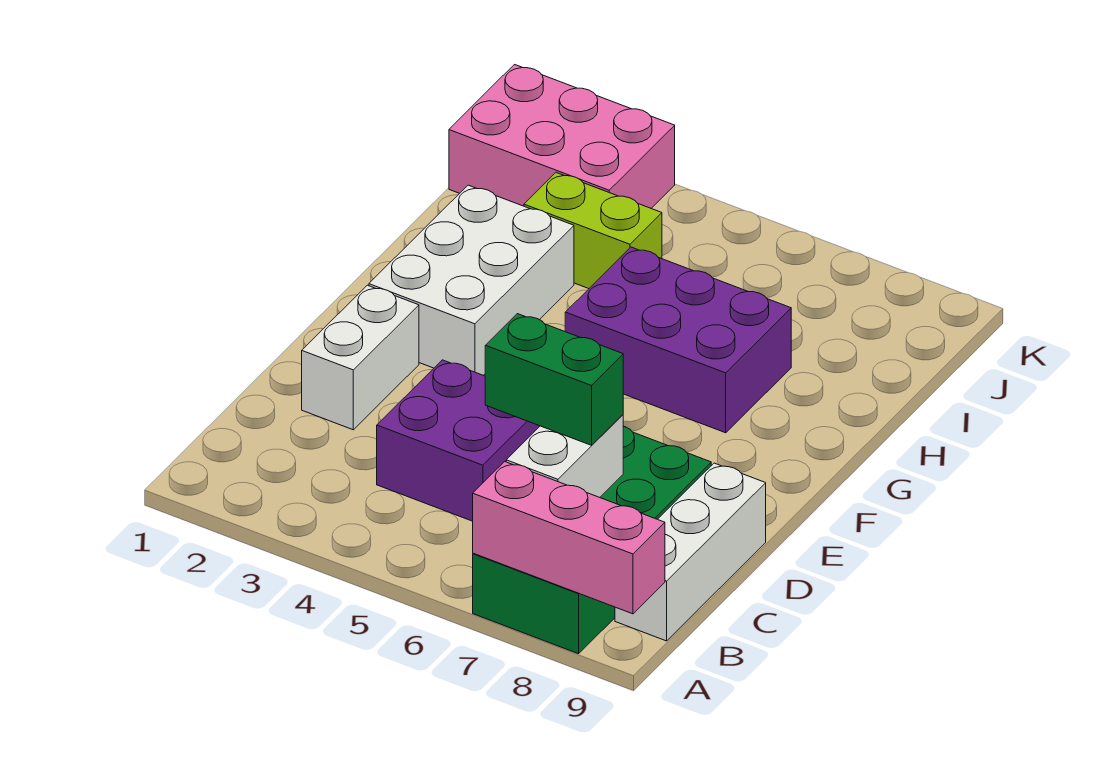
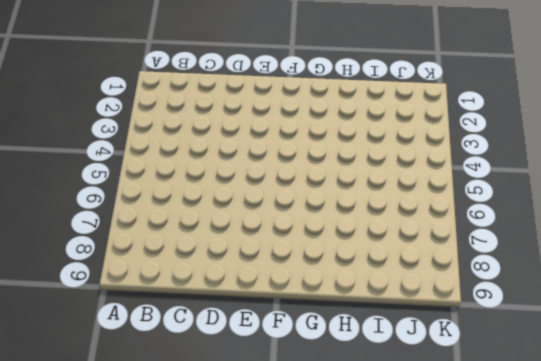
none -> green 2x4 brick [473,426,711,654]
none -> white 1x3 brick [615,463,766,641]

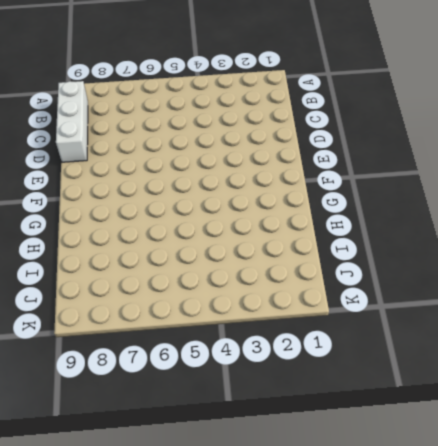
none -> green 2x4 brick [473,426,711,654]
none -> purple 2x2 brick [377,360,540,521]

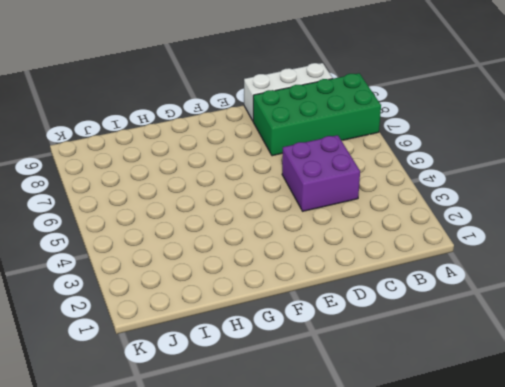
none -> white 1x2 brick [302,285,419,430]
none -> white 2x3 brick [369,185,574,375]

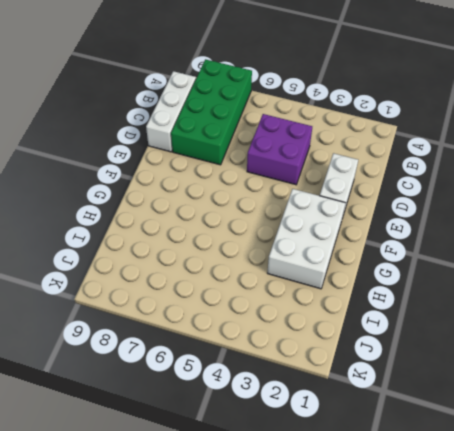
none -> purple 2x3 brick [565,247,791,433]
none -> lime 1x2 brick [524,173,662,289]

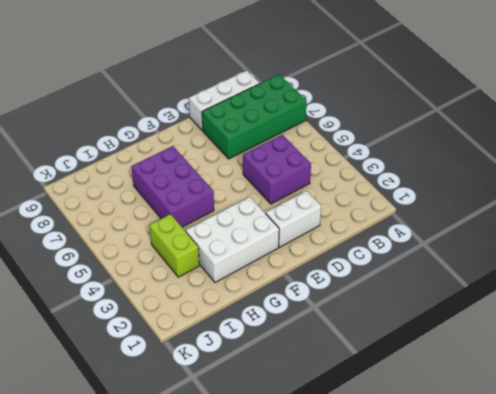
none -> pink 2x3 brick [449,65,675,208]
none -> pink 1x3 brick [473,462,665,614]

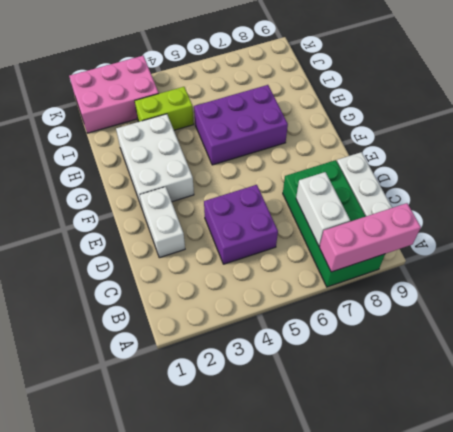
none -> green 1x2 brick [485,314,623,445]

